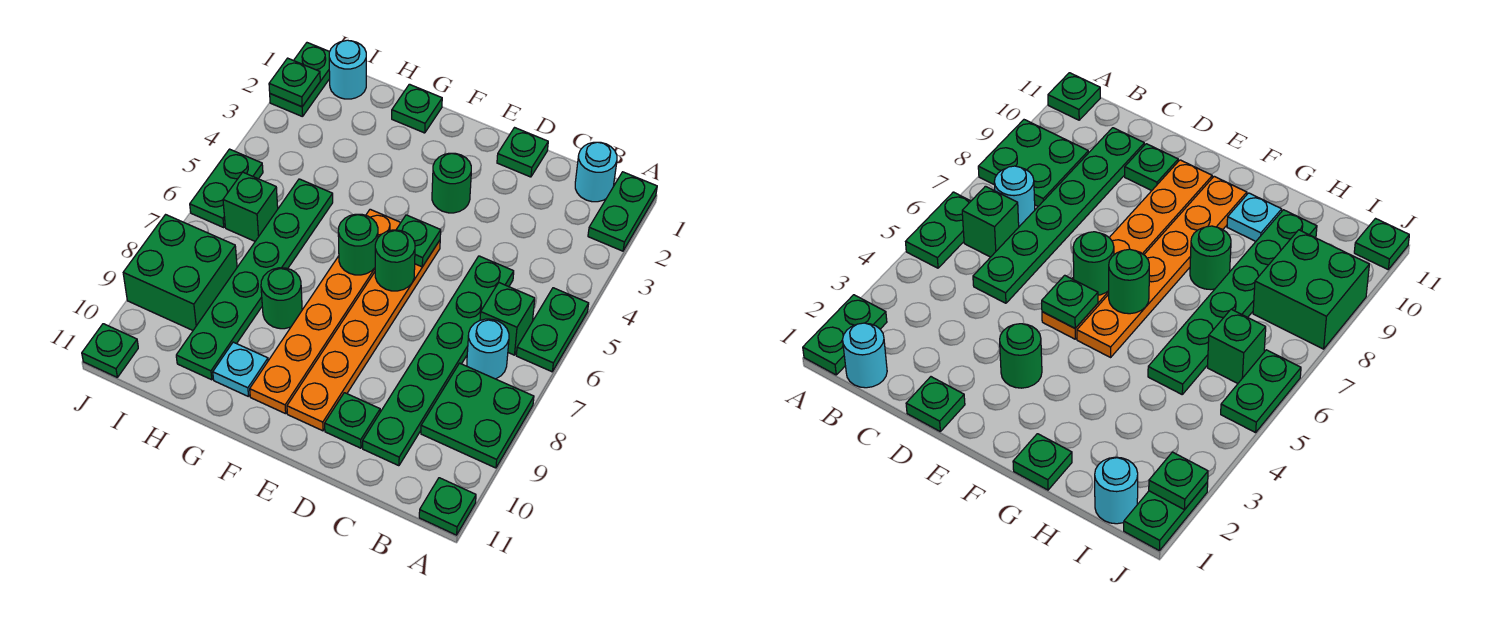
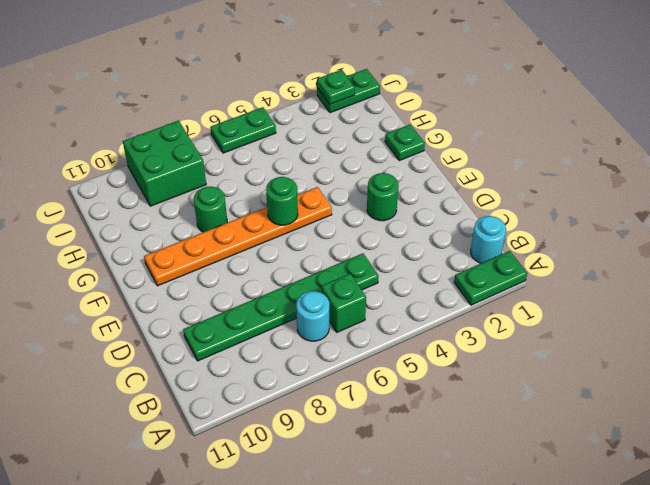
none -> green 1x2 plate [516,288,589,372]
none -> green 2x2 plate [421,363,534,468]
none -> green 1x1 plate [419,478,476,535]

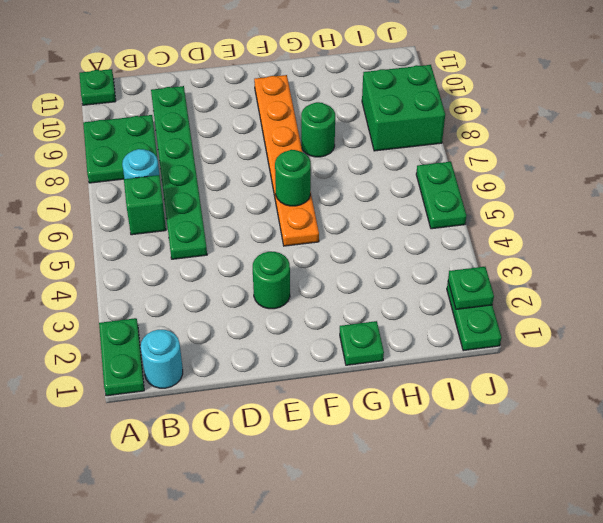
none -> green 1x2 plate [516,288,589,372]
none -> green 1x1 plate [497,128,548,177]
none -> green 1x1 plate [325,393,380,448]

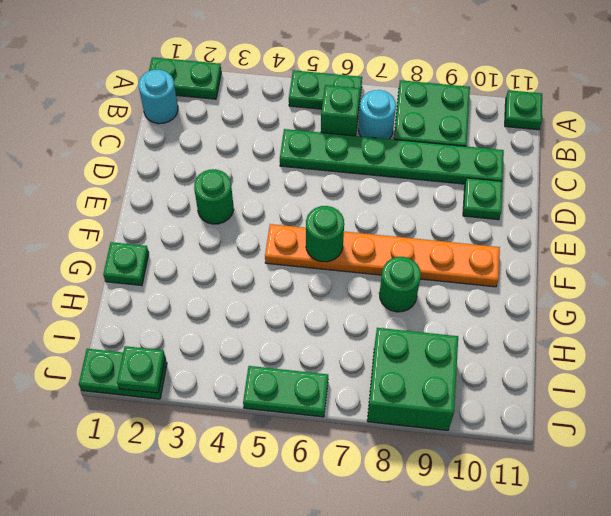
none -> green 1x1 plate [497,128,548,177]
none -> orange 1x6 plate [287,240,440,431]
none -> cyan 1x1 plate [213,342,268,397]

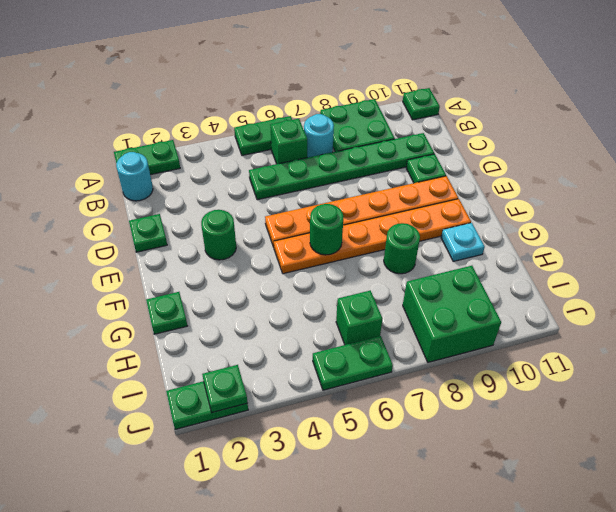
none -> green 1x6 plate [176,179,333,380]
none -> cyan 1x1 round brick [329,40,366,99]
none -> green 1x1 plate [82,324,138,377]

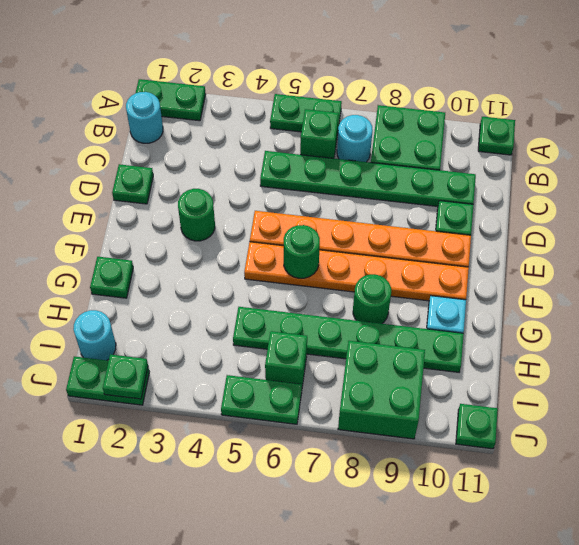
none -> green 1x1 plate [396,215,441,267]
none -> green 1x1 round brick [375,230,415,291]

